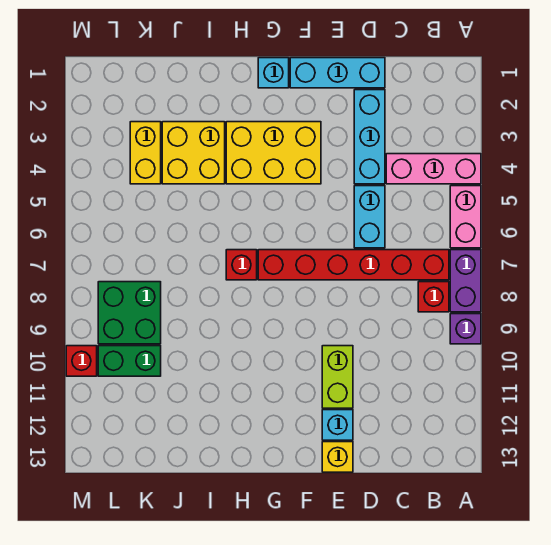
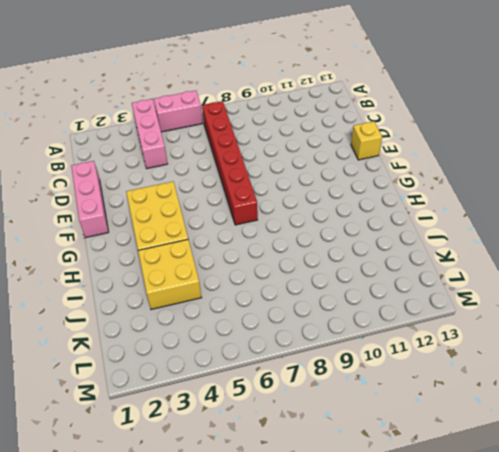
pink 1x3 brick [71,161,108,238] -> cyan 1x3 brick [290,58,385,88]
none -> purple 1x2 brick [450,250,481,312]
none -> purple 1x1 brick [450,314,481,344]
none -> red 1x1 brick [418,282,449,312]

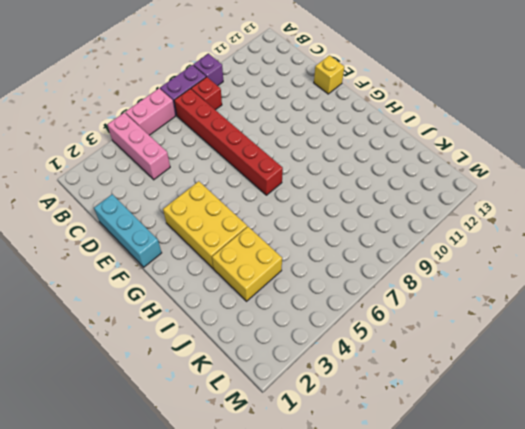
none -> cyan 1x3 brick [354,90,385,184]
none -> cyan 1x2 brick [354,186,385,248]
none -> lime 1x2 brick [322,346,353,408]

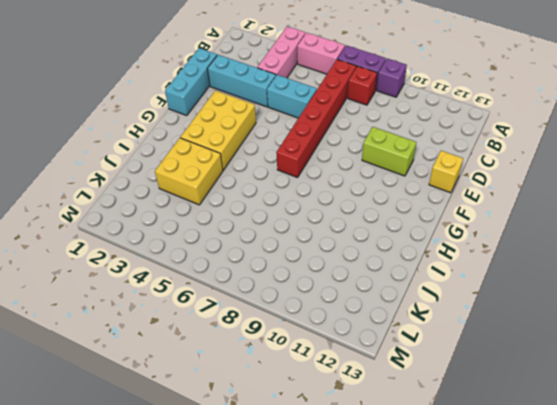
none -> cyan 1x1 brick [322,410,353,440]
none -> cyan 1x1 brick [258,58,289,88]
none -> red 1x1 brick [226,250,257,280]

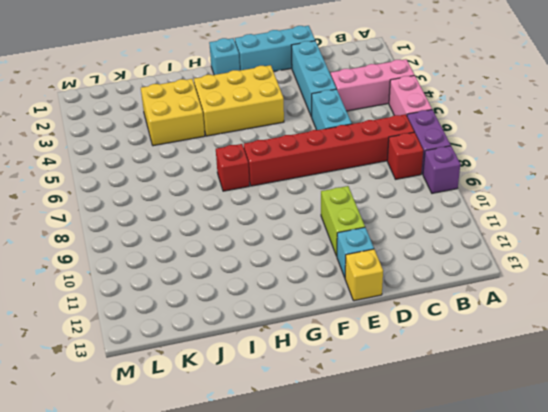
none -> yellow 1x2 brick [130,122,161,184]
none -> green 2x2 brick [98,282,161,344]
none -> green 1x2 brick [98,346,161,376]

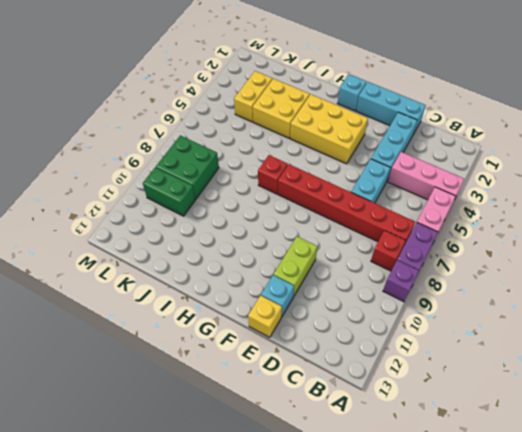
none -> red 1x1 brick [66,346,97,376]

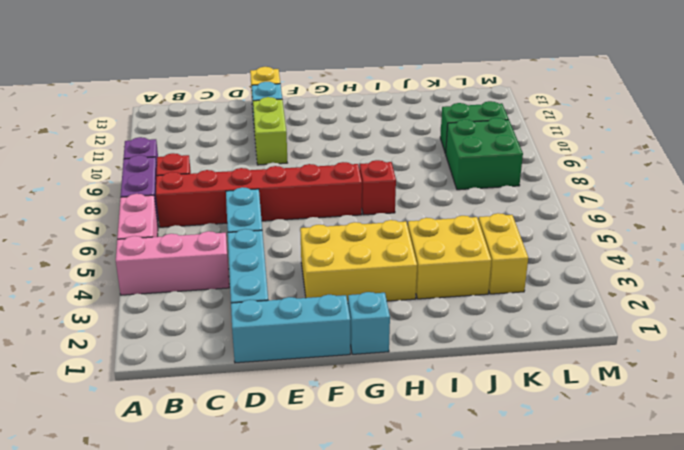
none -> red 1x1 brick [66,346,97,376]

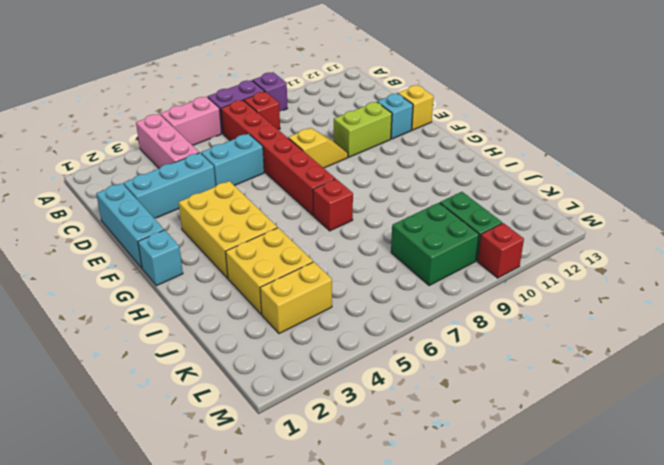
yellow 1x2 slope [288,128,348,168] -> none

